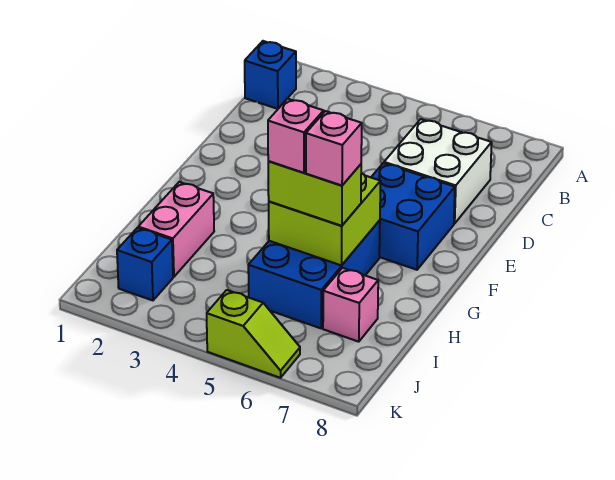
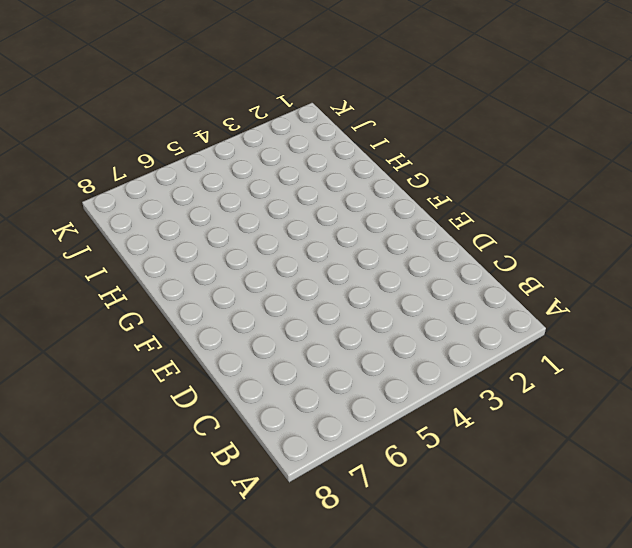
none -> blue 1x1 brick [245,41,296,109]
none -> white 2x2 brick [384,119,492,224]
none -> blue 2x2 brick [371,163,455,270]

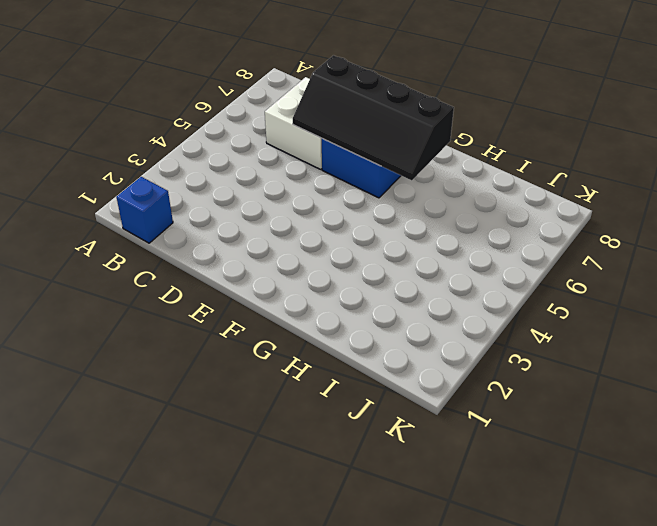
black 2x4 slope [293,55,454,180] -> lime 2x2 brick [269,173,380,265]
none -> blue 2x3 brick [248,220,380,328]
none -> pink 1x2 brick [138,182,214,277]
none -> pink 1x1 brick [323,268,378,342]

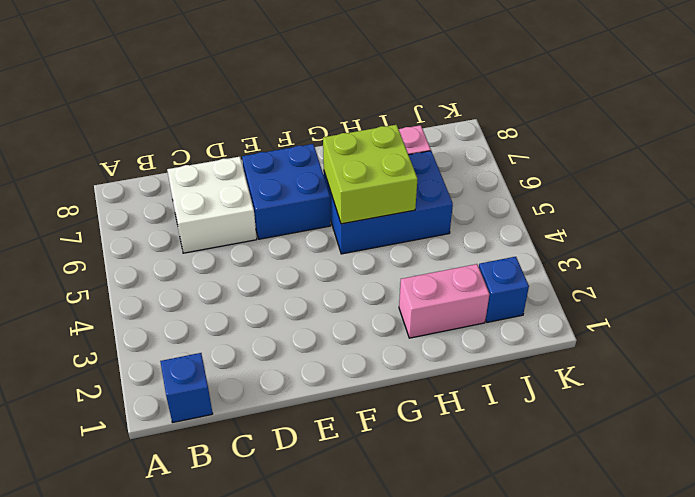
none -> lime 1x2 slope [207,290,300,378]
none -> lime 1x2 brick [268,161,361,226]
none -> pink 1x1 brick [268,99,324,173]

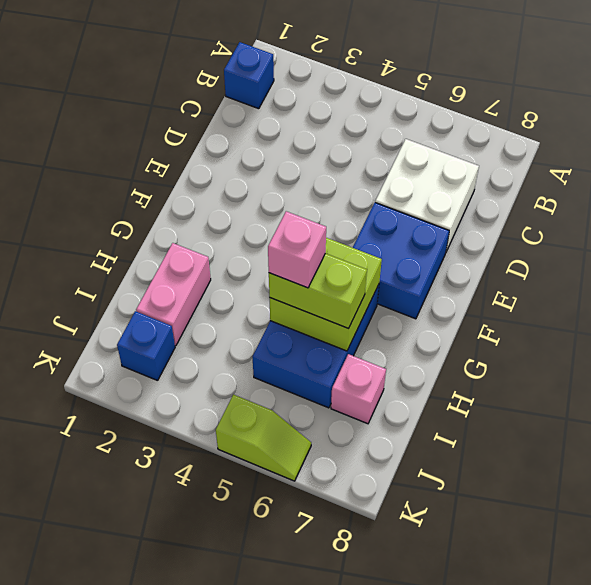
none -> pink 1x1 brick [306,111,362,185]

